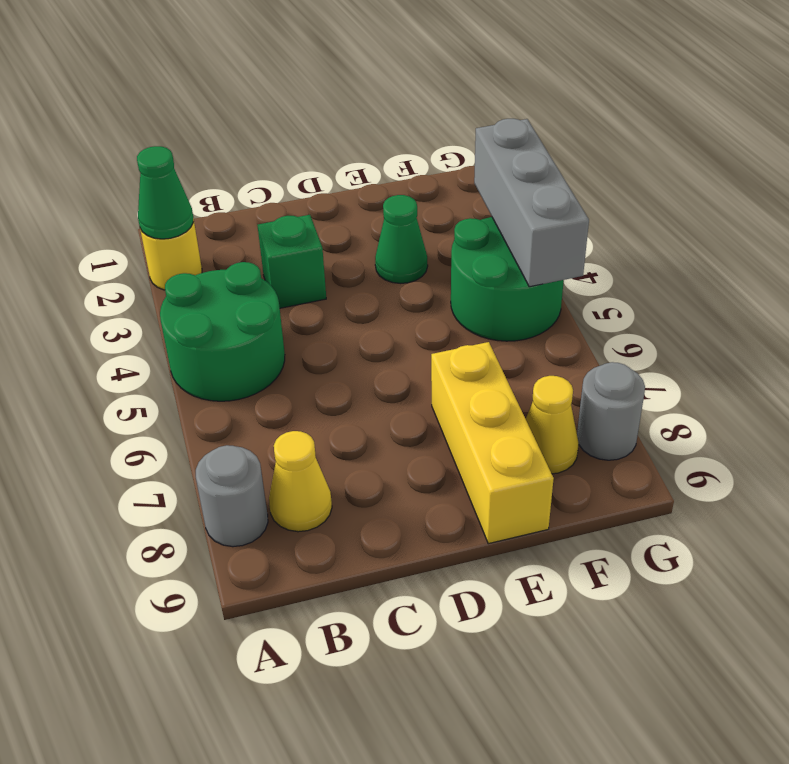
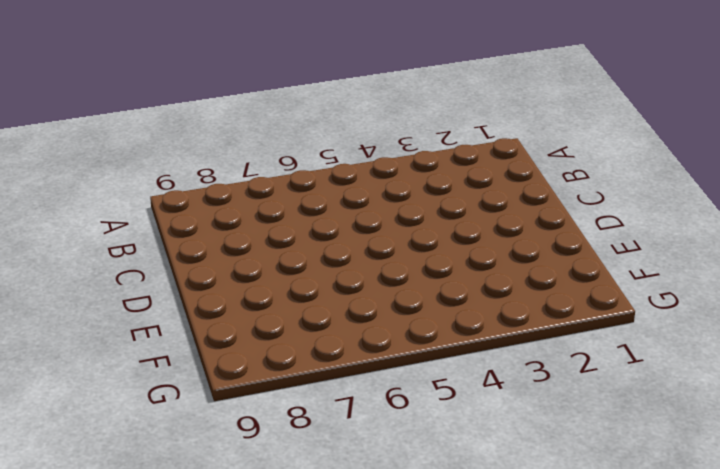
none -> yellow 1x1 round brick [140,218,202,290]
none -> green 2x2 round brick [160,262,285,401]
none -> grey 1x1 round brick [196,445,268,547]

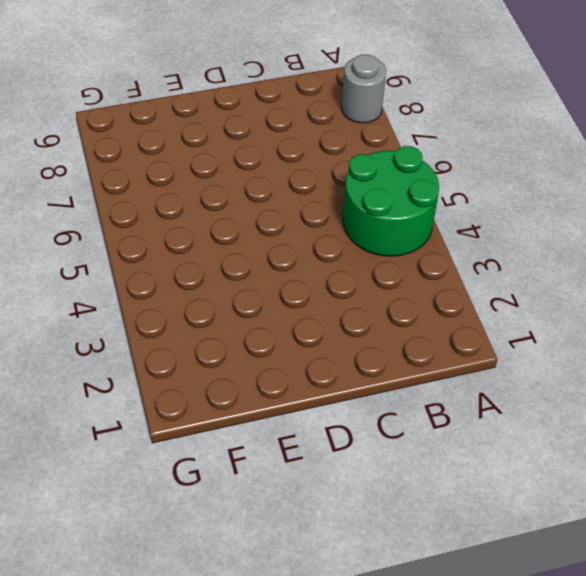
none -> yellow 1x1 round brick [140,218,202,290]
none -> yellow 1x1 cone [269,431,332,532]
none -> green 1x1 brick [257,215,326,308]

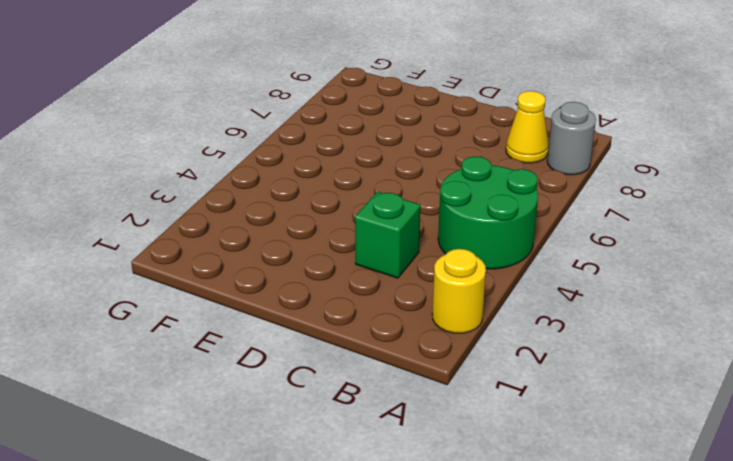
none -> green 1x1 cone [375,195,428,283]
none -> yellow 1x3 brick [431,342,554,544]
none -> green 2x2 round brick [451,217,564,341]

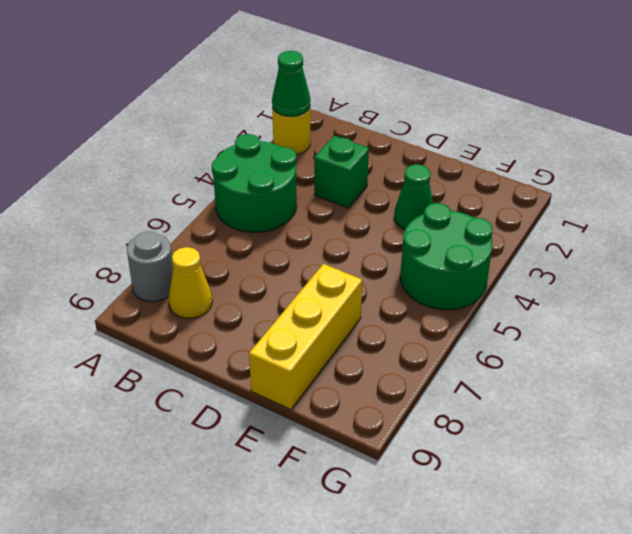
none -> yellow 1x1 cone [526,376,579,474]
none -> grey 1x1 round brick [577,362,645,460]
none -> grey 1x3 brick [474,119,589,287]

